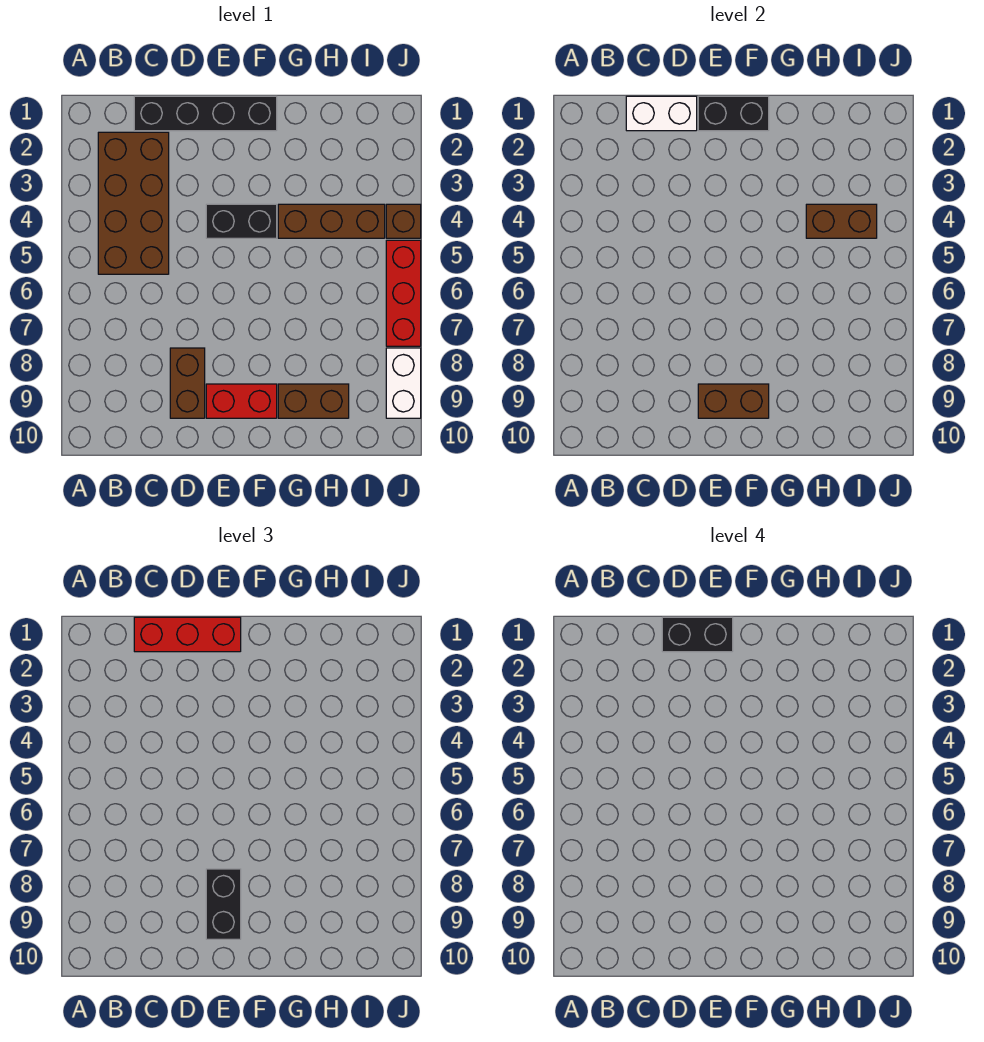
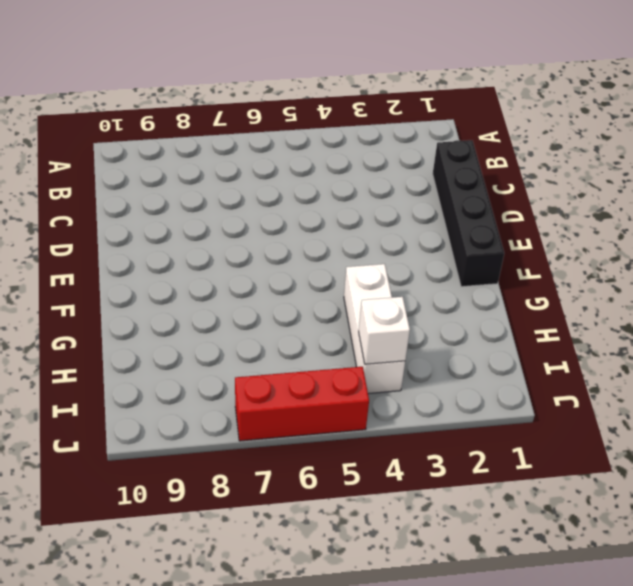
white 1x3 brick [344,264,405,394] -> brown 1x3 brick [278,204,385,238]
white 1x1 brick [359,297,410,364] -> brown 1x2 brick [806,204,877,238]
none -> brown 2x4 brick [98,132,169,274]
none -> brown 1x2 brick [170,348,205,418]
none -> black 1x2 brick [206,204,277,238]

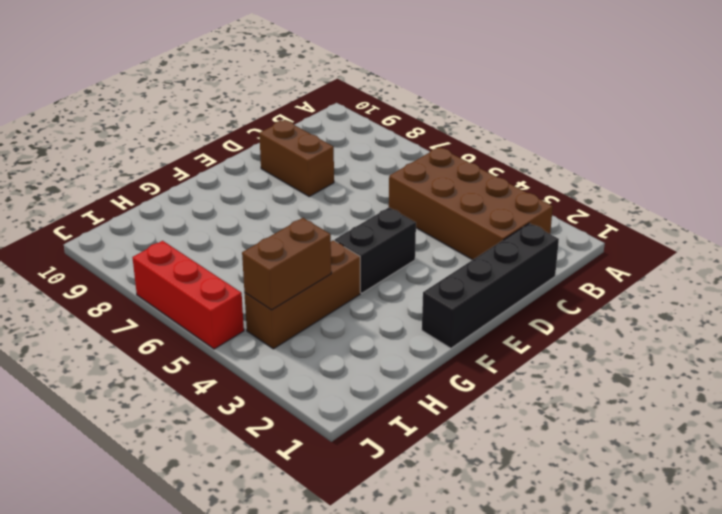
none -> red 1x2 brick [206,384,277,418]
none -> brown 1x2 brick [278,384,349,418]
none -> brown 1x1 brick [386,204,421,238]

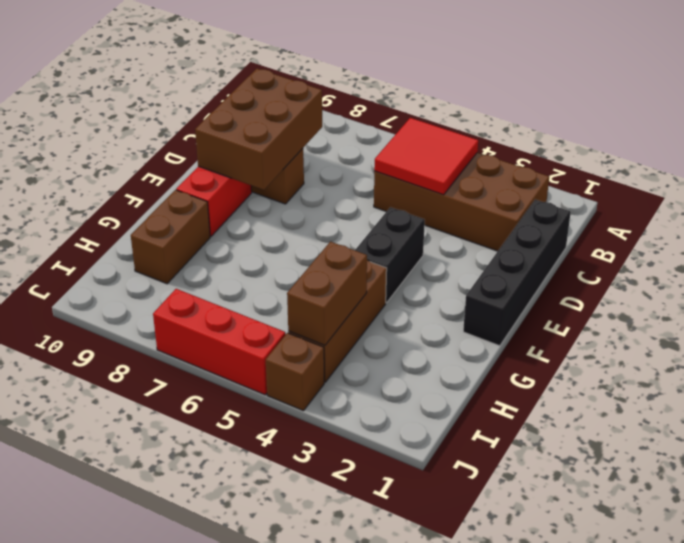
red 2x2 tile [374,118,478,195] -> none
brown 2x3 brick [195,69,322,190] -> brown 1x2 brick [698,384,769,418]
none -> white 1x2 brick [386,348,421,418]
none -> white 1x2 brick [626,96,697,131]
none -> black 1x2 brick [698,96,769,131]

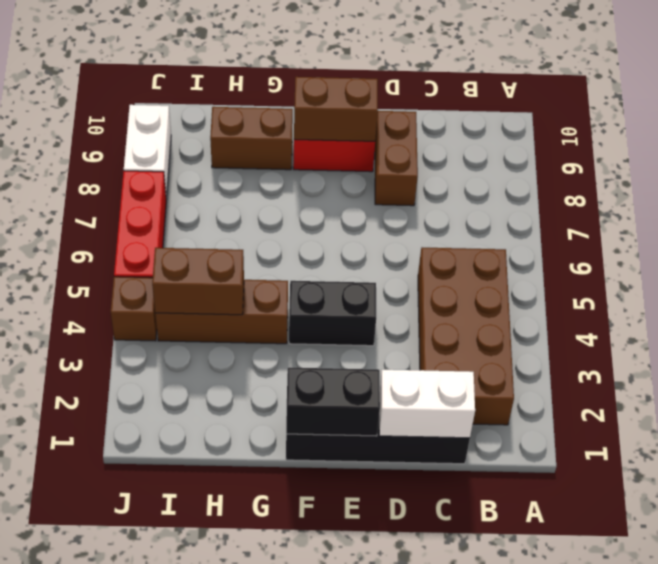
none -> red 1x3 brick [134,617,241,652]
none -> black 1x2 brick [206,869,241,939]
none -> black 1x2 brick [662,617,733,652]

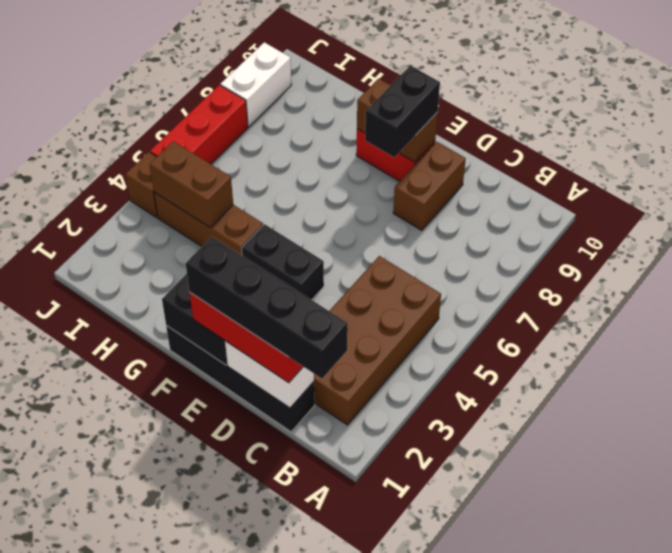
black 1x4 brick [186,237,348,379] -> black 1x2 brick [662,617,733,652]
none -> brown 1x2 brick [278,384,349,418]

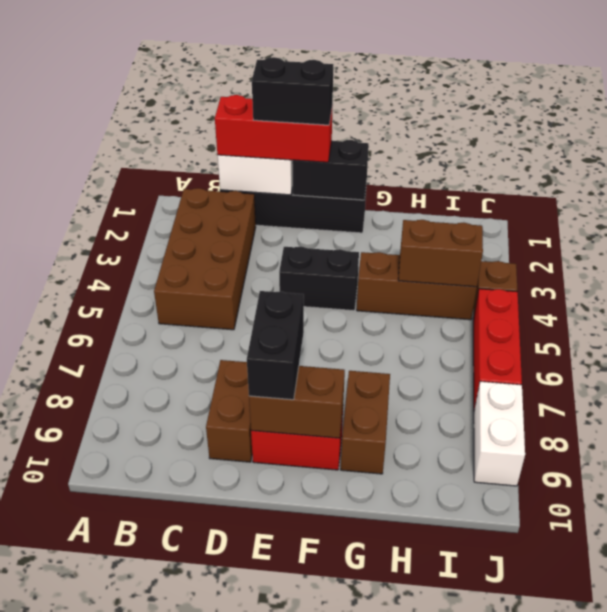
brown 1x2 brick [341,371,390,474] -> brown 1x2 brick turned to [278,384,349,418]

